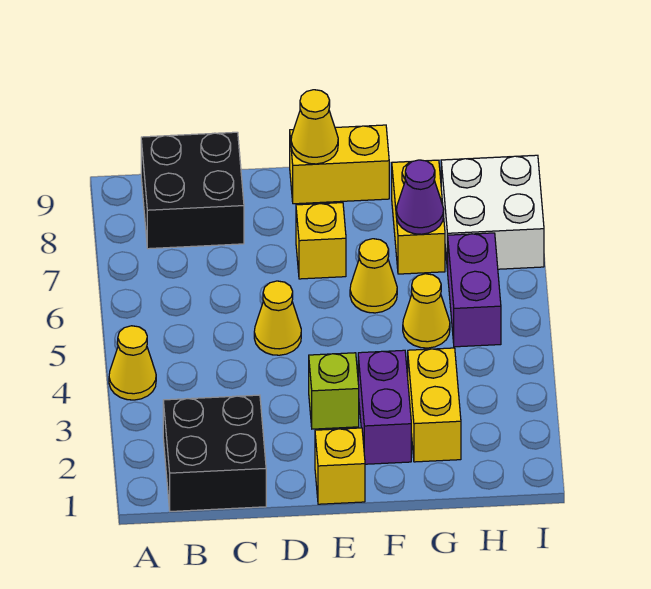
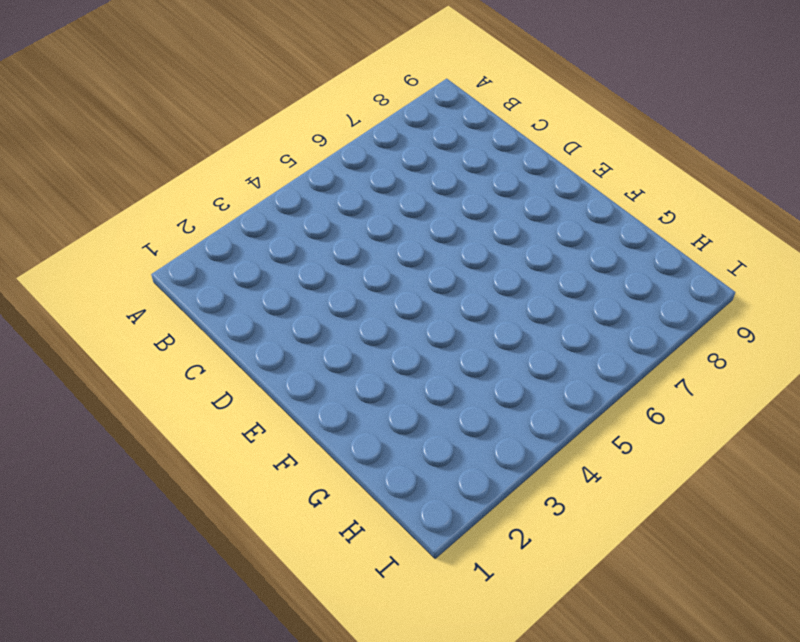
none -> yellow 1x1 cone [109,326,156,400]
none -> black 2x2 brick [163,395,266,511]
none -> black 2x2 brick [141,132,244,249]

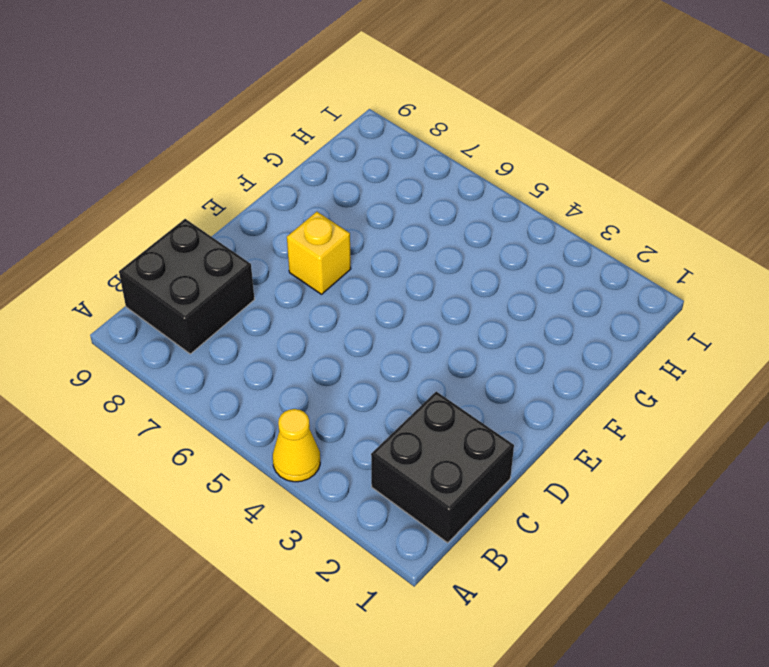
none -> yellow 1x1 cone [254,281,301,355]
none -> yellow 1x1 brick [315,428,365,504]
none -> lime 1x1 brick [309,353,359,429]

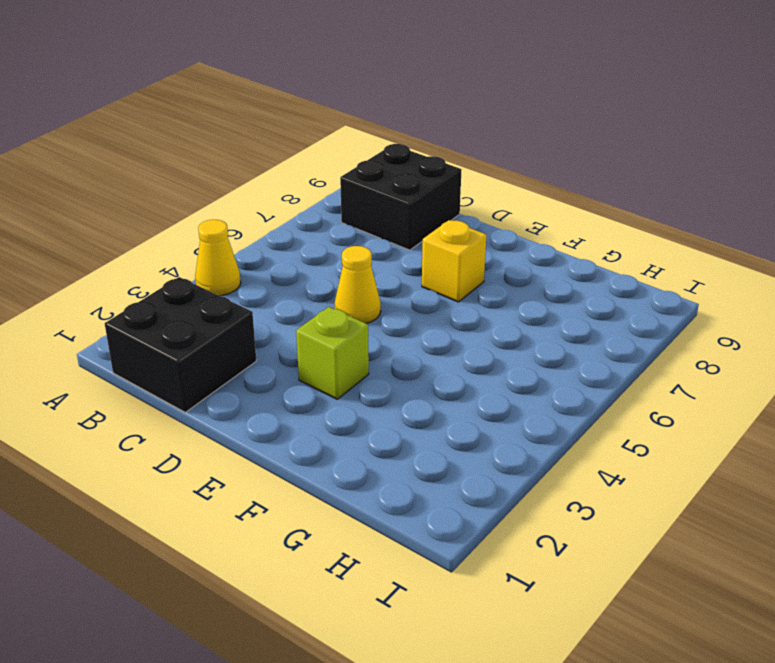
none -> yellow 1x1 brick [315,428,365,504]
none -> yellow 1x2 brick [290,125,389,204]
none -> purple 1x2 brick [358,350,411,464]

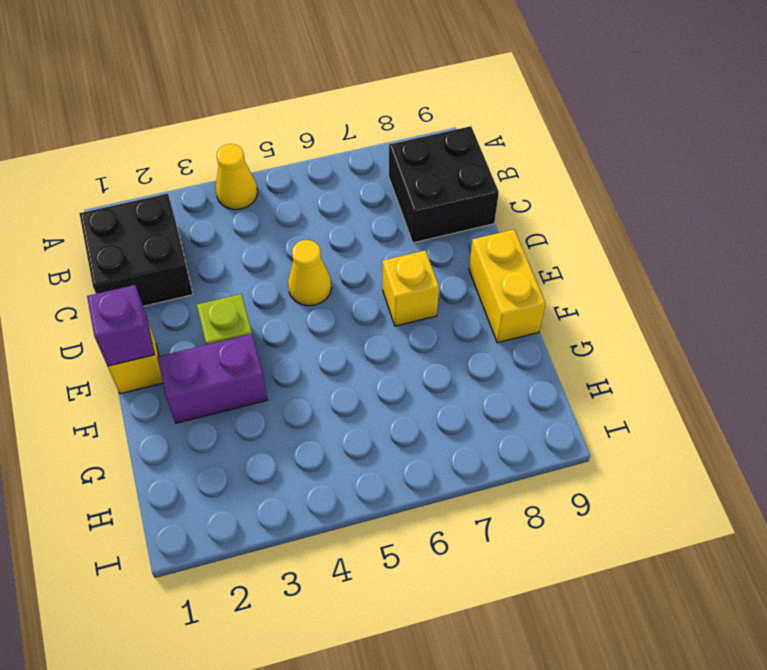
purple 1x1 brick [87,285,154,366] -> none
none -> yellow 1x1 cone [350,239,397,313]
none -> yellow 1x2 brick [408,348,461,462]
none -> yellow 1x1 cone [403,274,450,348]

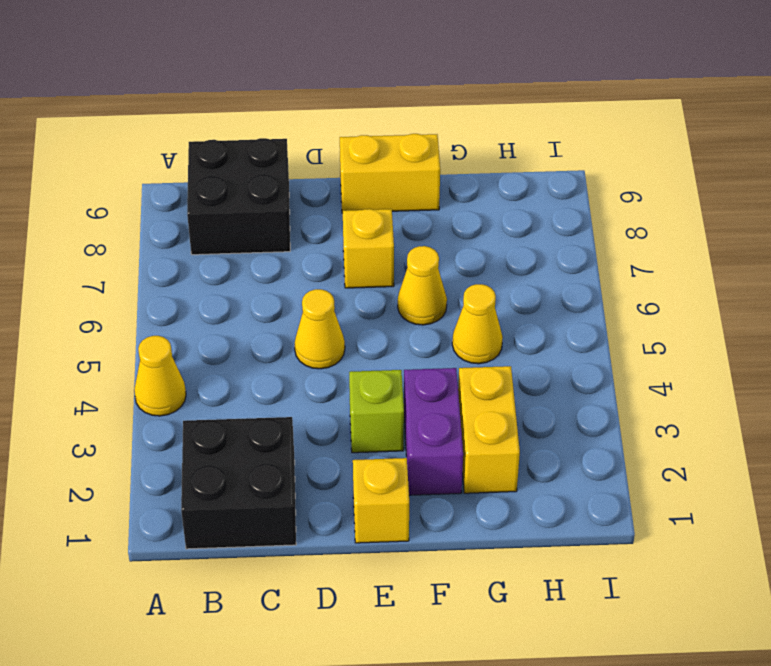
none -> yellow 1x2 brick [392,160,445,274]
none -> purple 1x2 brick [448,233,501,347]
none -> white 2x2 brick [441,155,544,271]

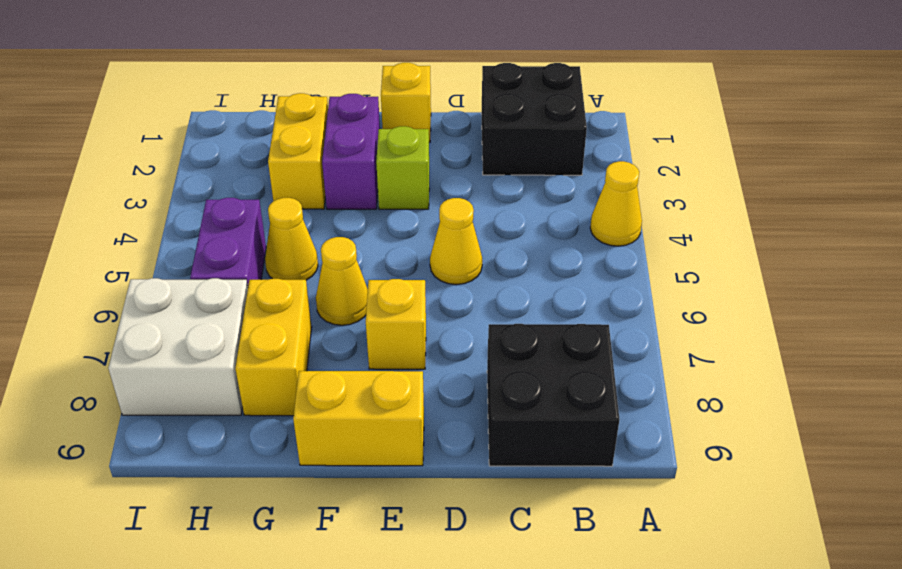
none -> yellow 1x1 cone [291,90,338,164]
none -> purple 1x1 cone [396,160,444,234]

